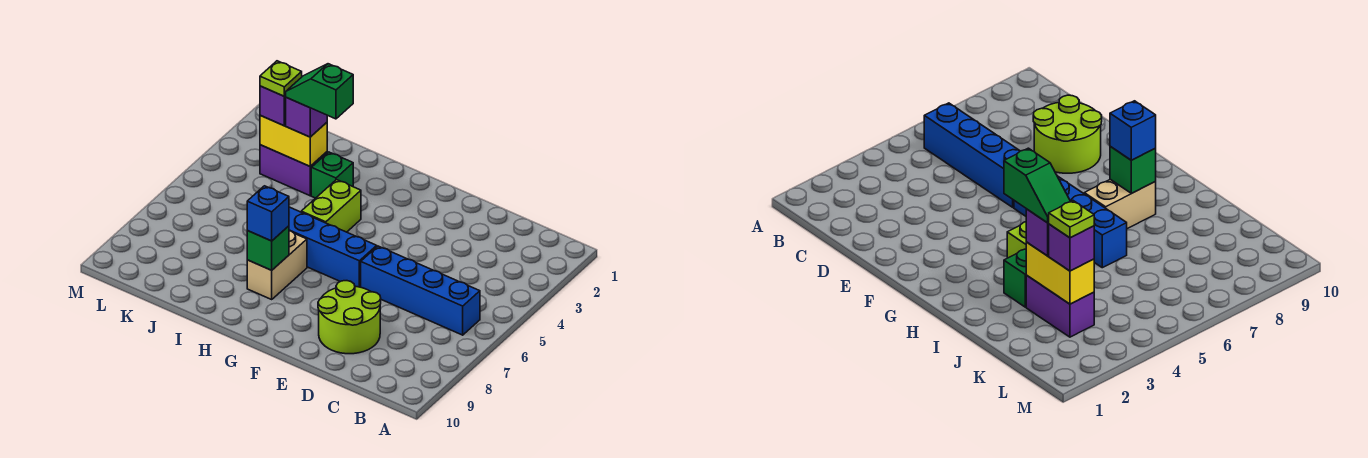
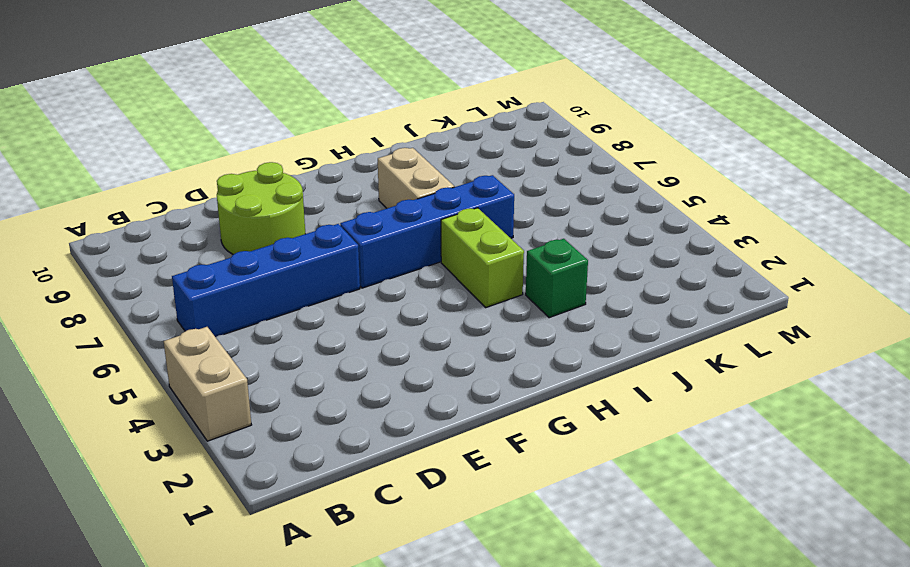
tan 1x2 brick [164,327,251,441] -> none
none -> purple 1x2 brick [260,145,327,196]
none -> green 1x1 brick [247,226,289,270]
none -> yellow 1x2 brick [260,115,327,166]

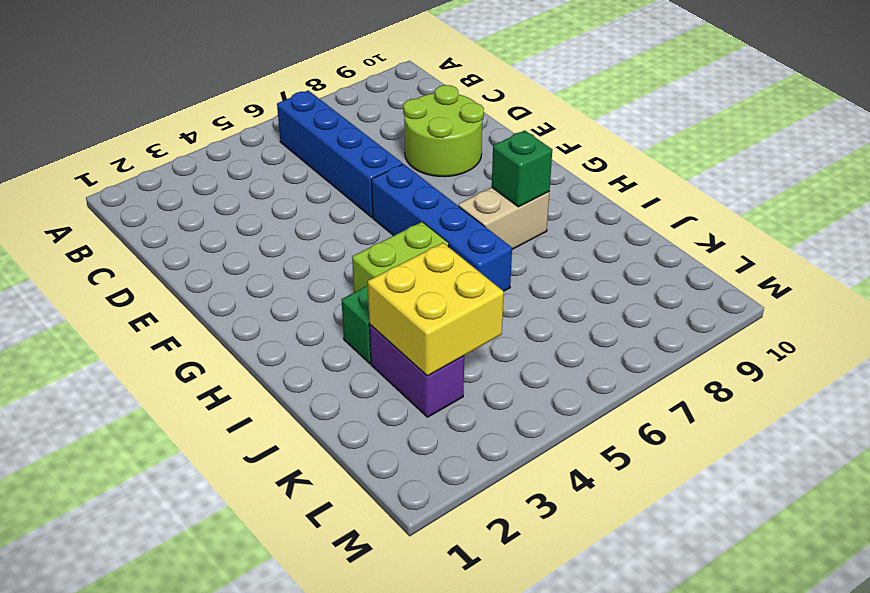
yellow 2x2 brick [368,243,504,376] -> yellow 1x2 brick [260,115,327,166]
none -> blue 1x1 brick [247,186,289,241]
none -> purple 1x1 brick [286,98,327,137]
none -> purple 1x1 brick [260,86,286,126]

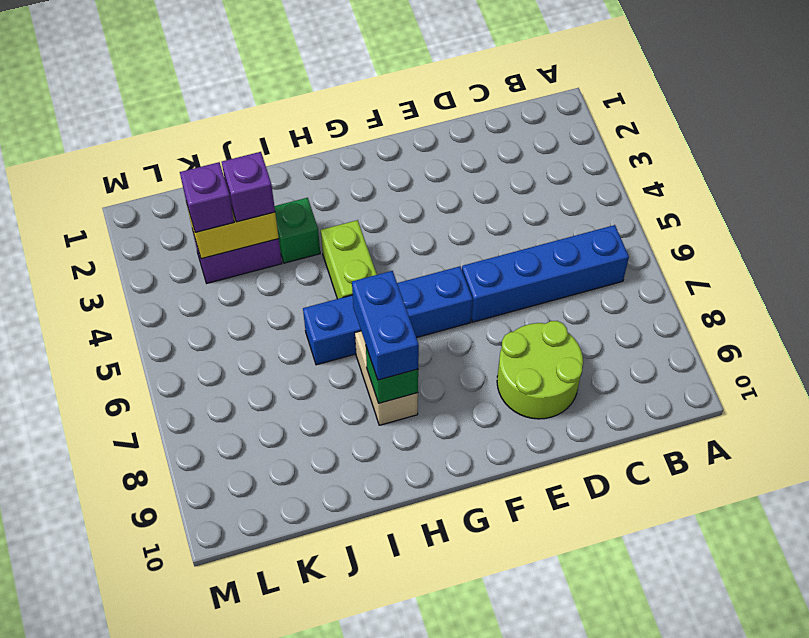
blue 1x2 brick [352,271,419,380] -> blue 1x1 brick [247,186,289,241]
none -> green 1x2 slope [285,64,353,119]
none -> lime 1x1 plate [260,61,302,96]

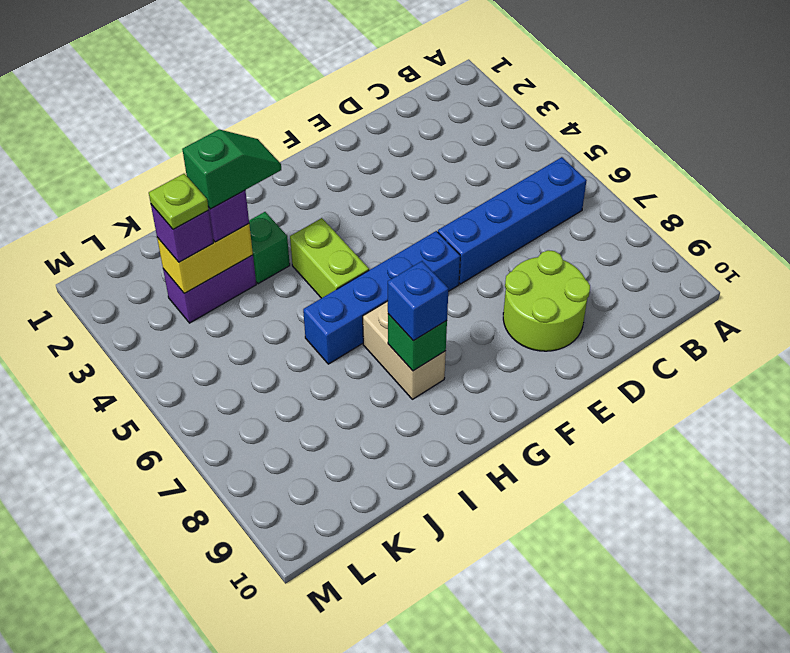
green 1x2 slope [182,129,281,209] -> green 1x2 slope turned to [285,64,353,119]

